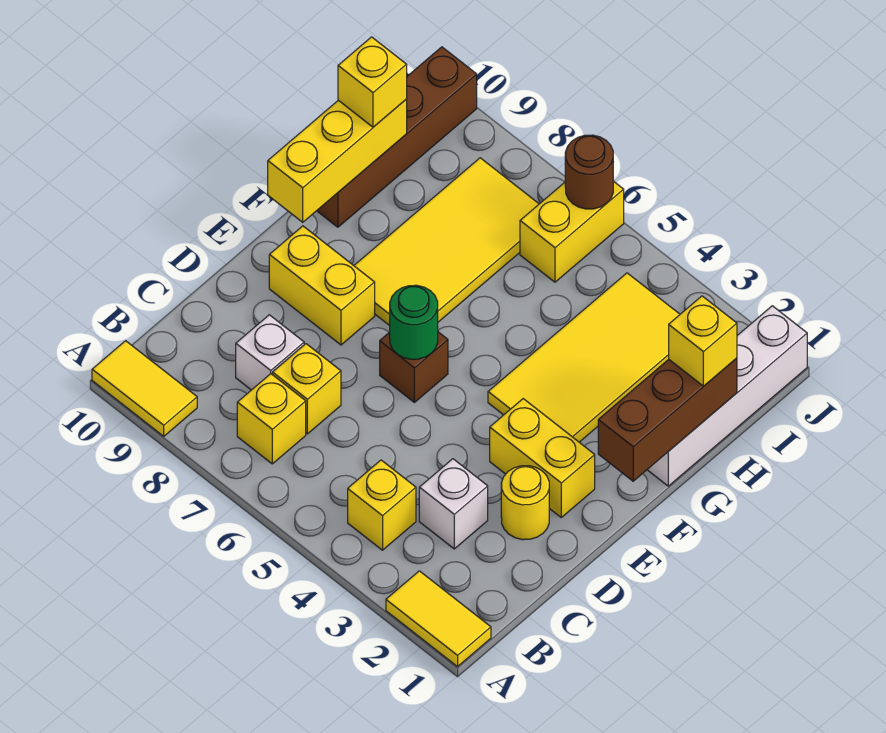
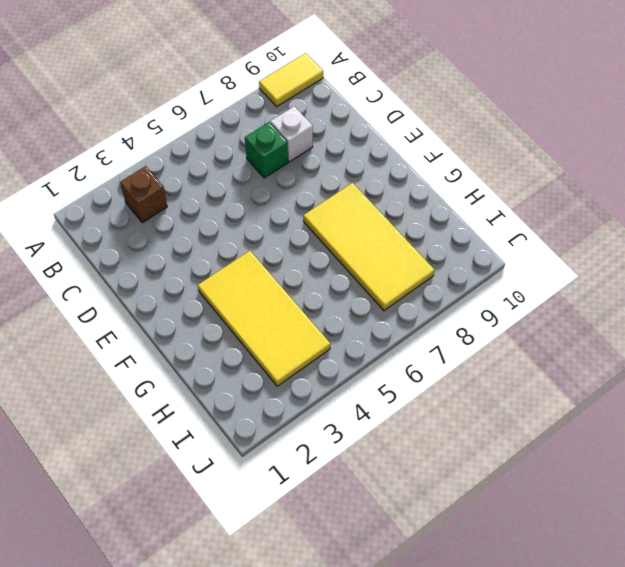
brown 1x1 brick [120,166,167,223] -> brown 1x1 brick moved to [380,332,448,402]
green 1x1 brick [245,122,288,178] -> yellow 1x1 brick [273,344,341,434]
none -> yellow 1x2 tile [386,571,491,667]
none -> yellow 1x1 brick [348,460,416,550]
none -> yellow 1x1 brick [237,374,306,464]

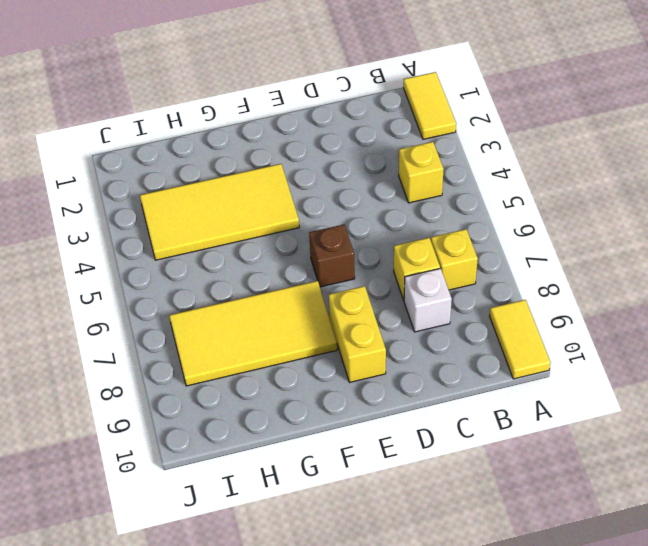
none -> white 1x1 brick [419,459,488,549]
none -> yellow 1x1 round brick [501,466,549,540]
none -> yellow 1x2 brick [490,399,595,517]

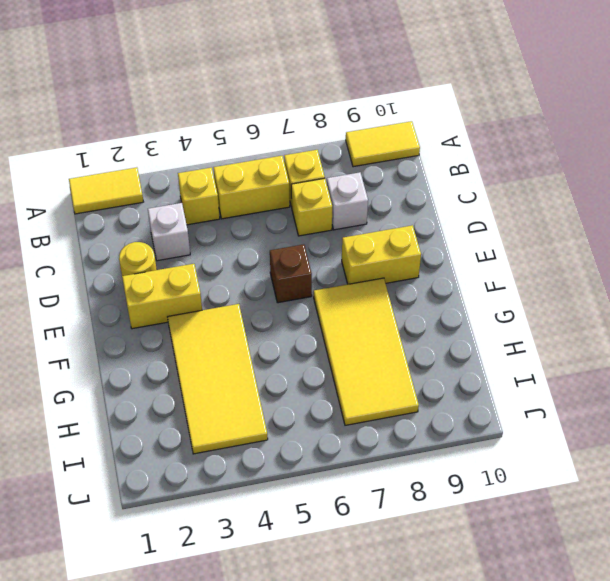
yellow 1x2 brick [213,156,290,219] -> yellow 1x2 brick turned to [520,181,624,282]
none -> white 1x4 brick [647,306,807,486]
none -> brown 1x4 brick [317,47,477,227]
none -> green 1x1 round brick [390,285,438,359]

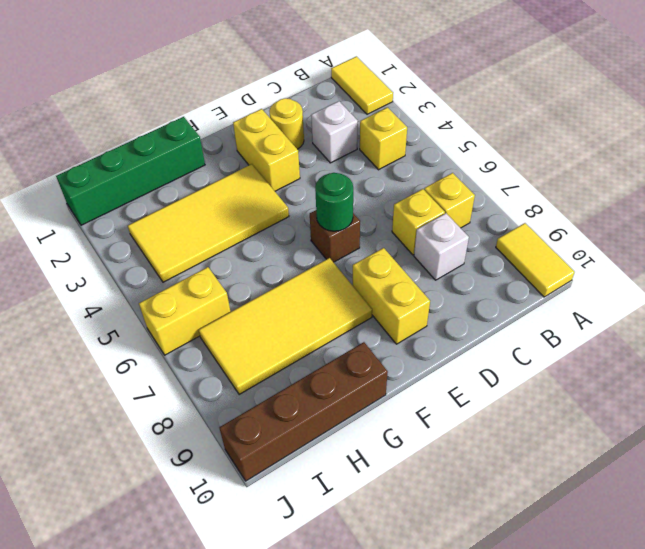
green 1x4 brick [56,117,205,225] -> white 1x4 brick [647,306,807,486]
none -> brown 1x3 brick [598,358,737,481]
none -> yellow 1x3 brick [268,99,407,222]
none -> brown 1x1 round brick [565,135,613,209]

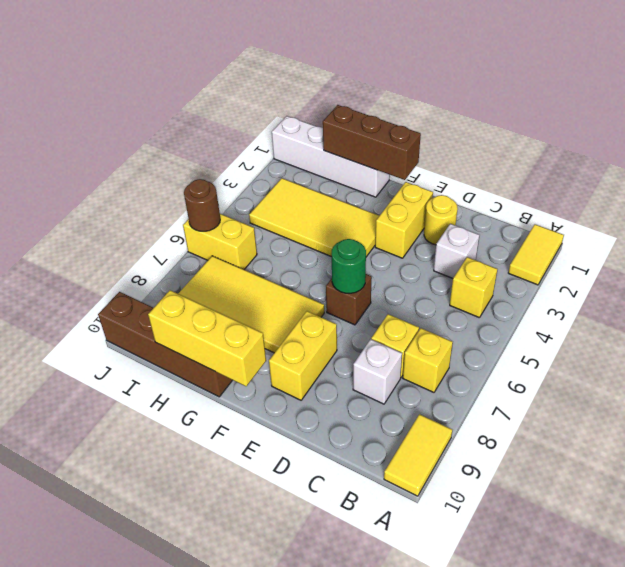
none -> yellow 1x1 brick [669,296,737,386]
none -> yellow 1x1 brick [338,37,407,127]

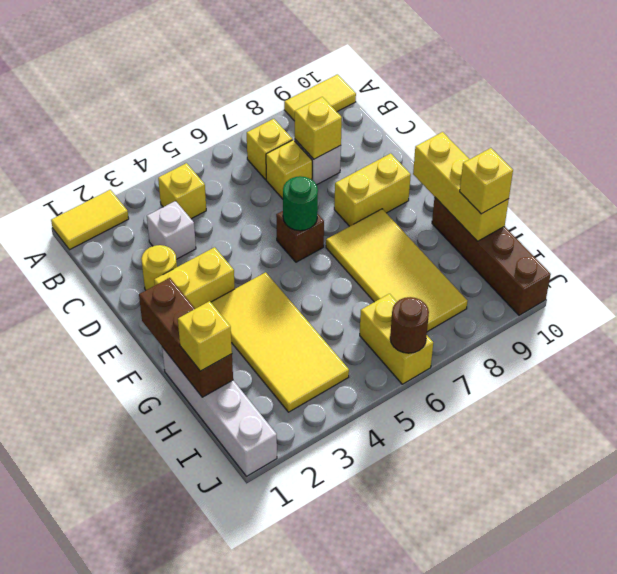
yellow 1x1 brick [295,97,342,159] -> none

